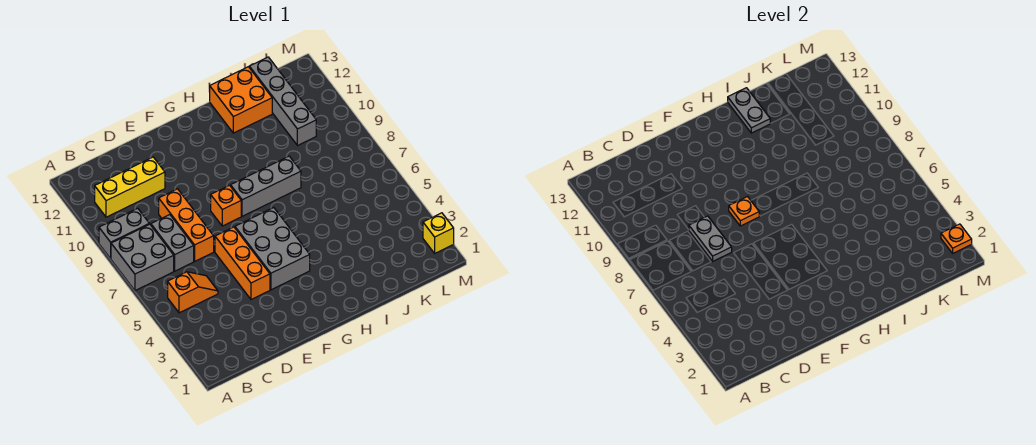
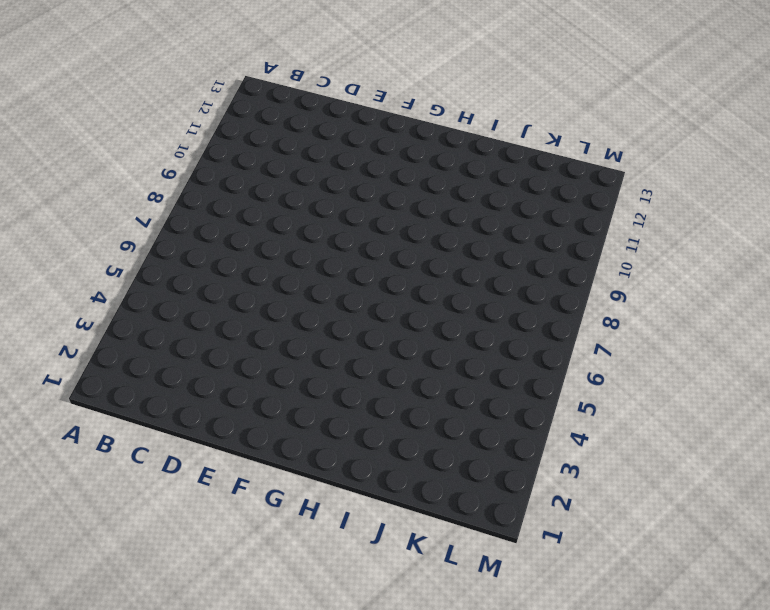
none -> grey 2x2 brick [111,224,174,291]
none -> grey 1x2 brick [99,208,149,259]
none -> orange 1x2 slope [168,272,218,313]

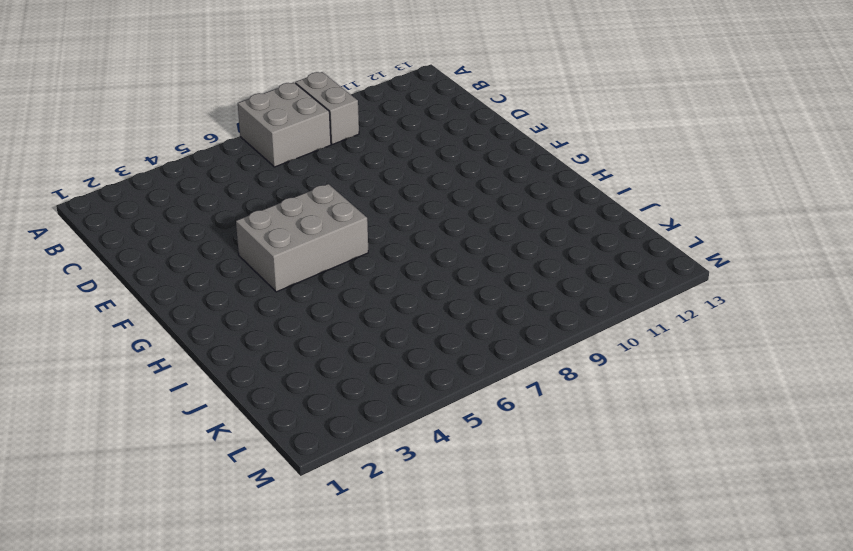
none -> orange 1x2 slope [168,272,218,313]
none -> yellow 1x3 brick [95,157,165,217]
none -> grey 1x2 brick [151,215,194,271]

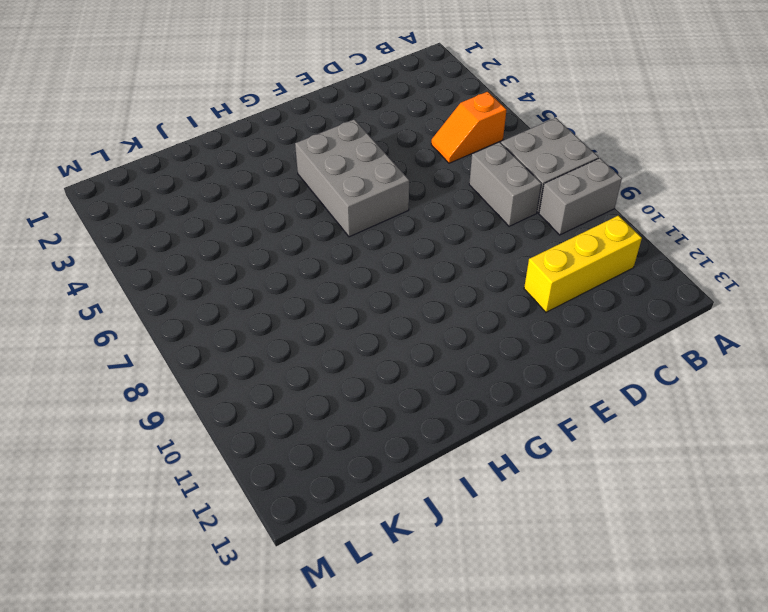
none -> orange 1x3 brick [159,189,214,261]
none -> orange 1x3 brick [215,227,270,299]
none -> orange 1x1 brick [211,185,241,226]

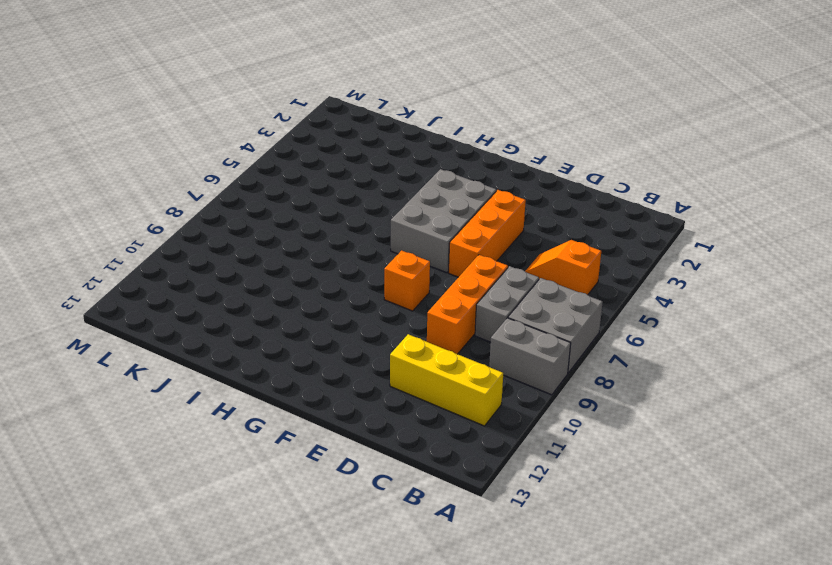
none -> grey 1x3 brick [231,156,301,216]
none -> orange 2x2 brick [210,67,272,133]
none -> grey 1x4 brick [249,57,316,146]

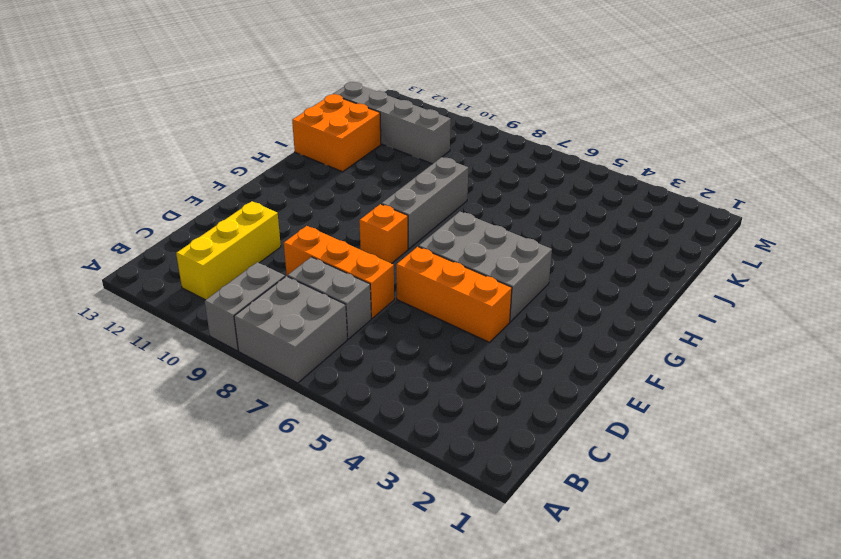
none -> orange 1x2 slope [168,272,218,313]
none -> yellow 1x1 brick [423,213,454,253]
none -> grey 1x2 plate [689,216,732,261]

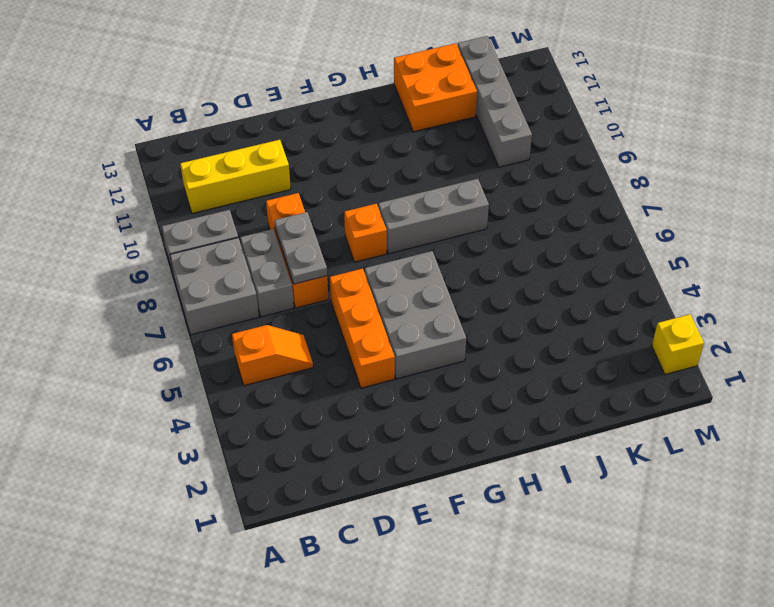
none -> orange 1x1 plate [729,197,759,226]
none -> grey 1x2 plate [728,88,770,133]
none -> orange 1x1 plate [941,224,972,253]

